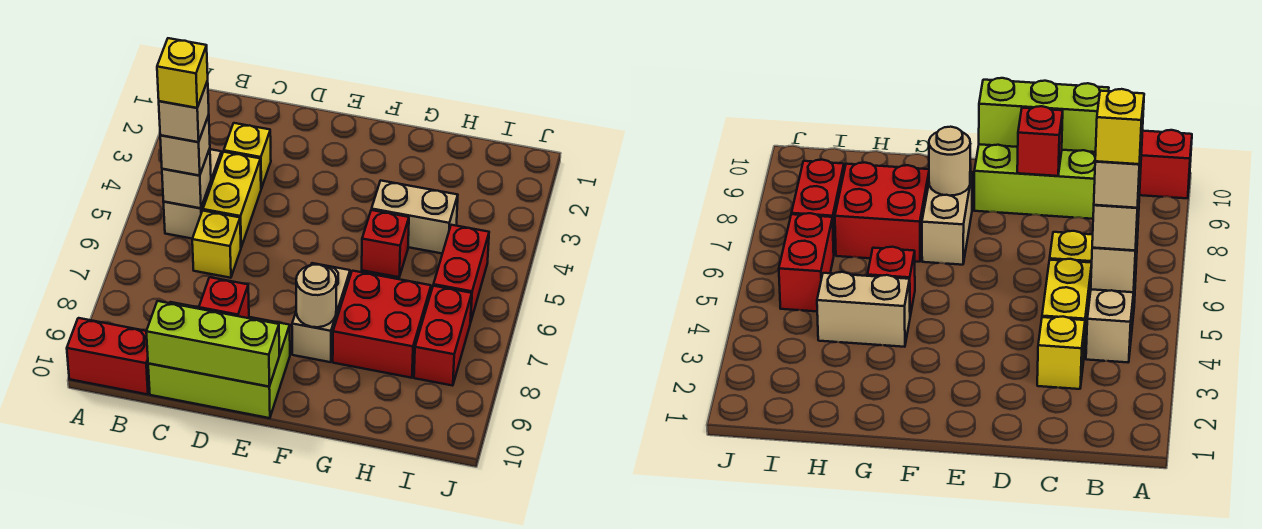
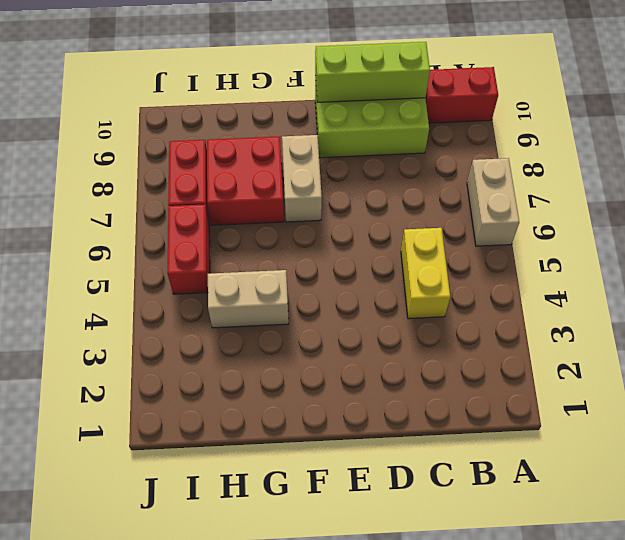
tan 1x2 brick [467,158,519,246] -> tan 1x2 brick moved to [163,149,222,239]
none -> yellow 1x1 brick [224,123,271,189]
none -> yellow 1x1 brick [192,211,241,278]
none -> red 1x1 brick [362,210,409,277]

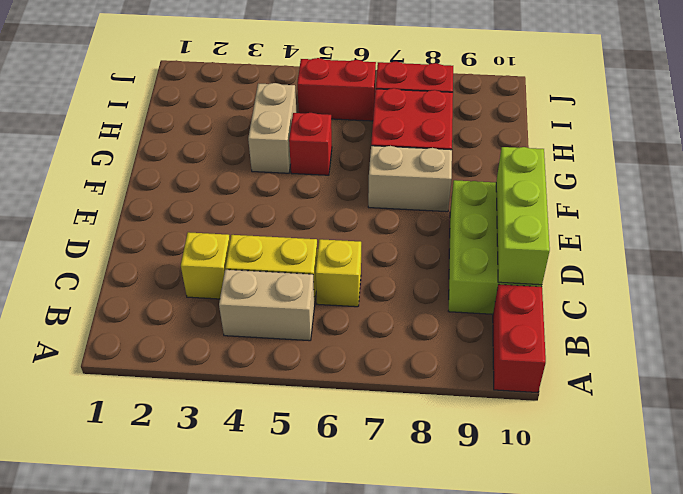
none -> tan 1x1 brick [162,149,211,208]
none -> red 1x1 brick [199,277,249,318]
none -> tan 1x1 round brick [296,265,336,327]

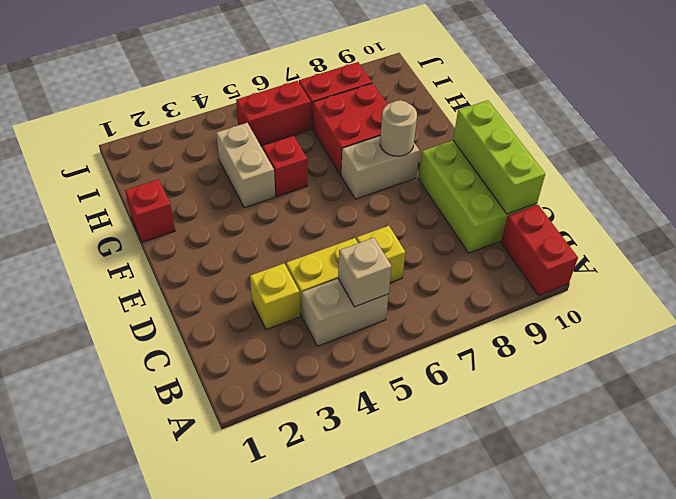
red 1x1 brick [125,179,175,242] -> red 1x1 brick moved to [199,277,249,318]
none -> tan 1x1 brick [160,115,210,176]
none -> tan 1x1 brick [159,81,209,142]
none -> yellow 1x1 brick [157,38,208,108]

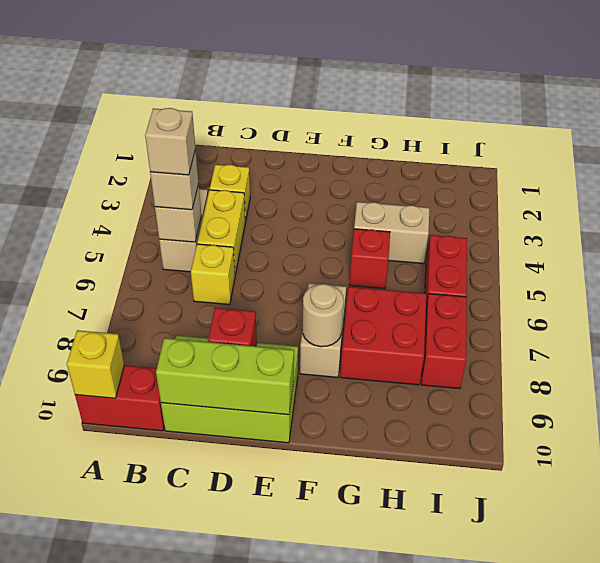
yellow 1x1 brick [67,330,124,398] -> yellow 1x1 brick moved to [157,38,208,108]

